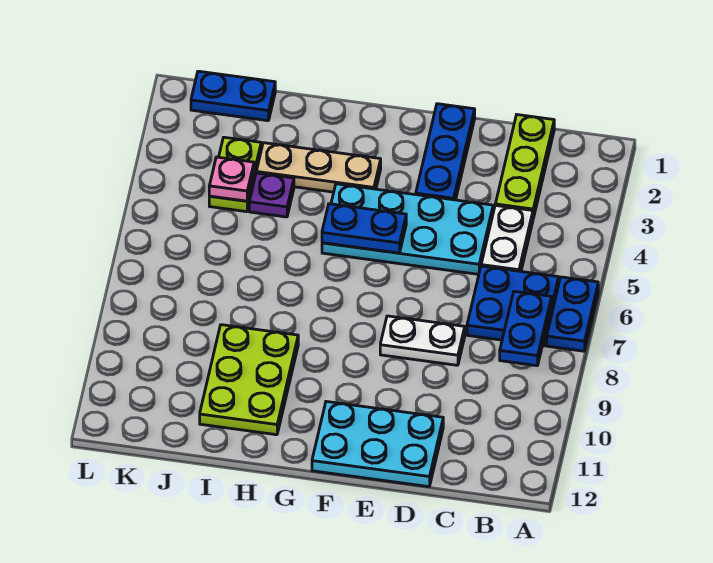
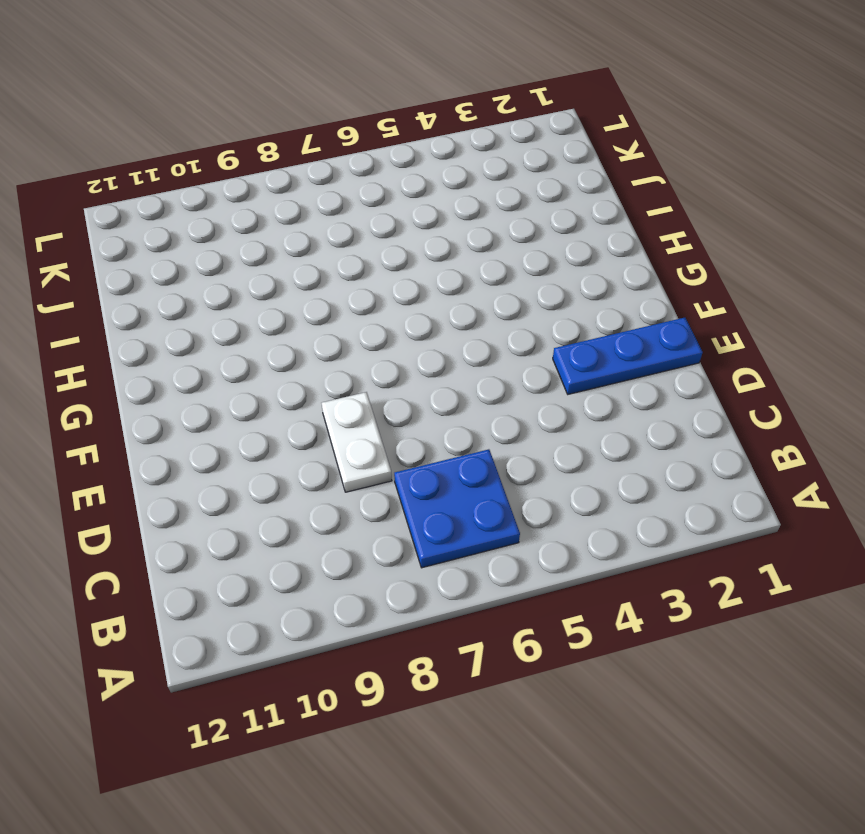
none -> blue 1x2 plate [547,277,598,351]
none -> lime 1x3 plate [495,115,554,218]
none -> white 1x2 plate [481,205,533,271]

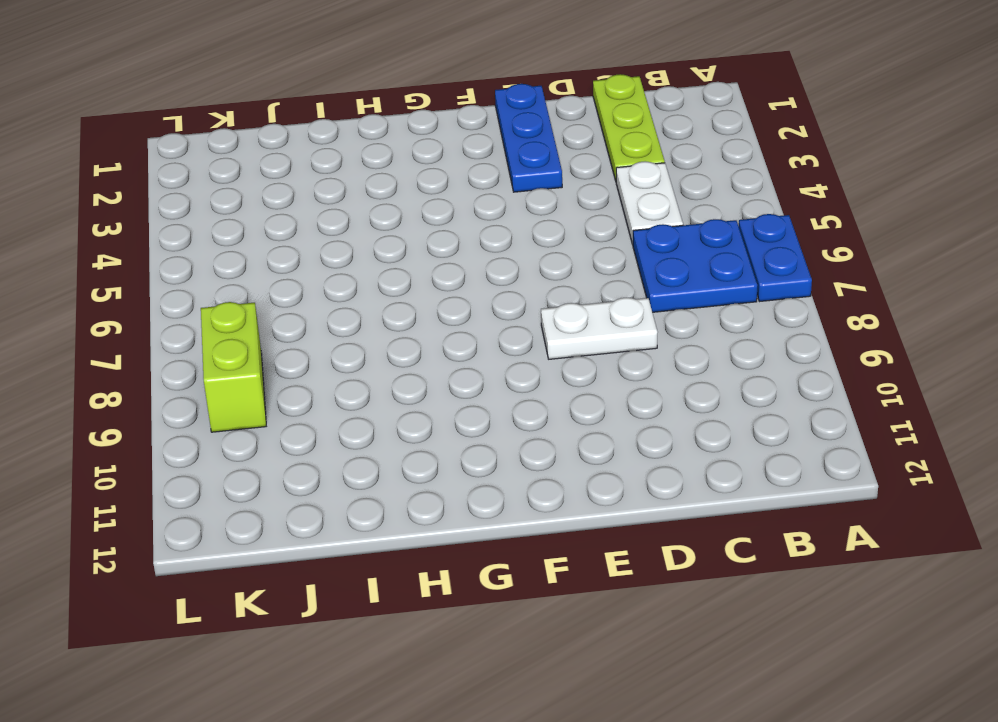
lime 1x2 brick [201,302,266,432] -> none
none -> cyan 2x4 plate [322,184,493,274]
none -> cyan 2x3 plate [312,402,443,487]
none -> tan 1x3 plate [256,143,381,192]

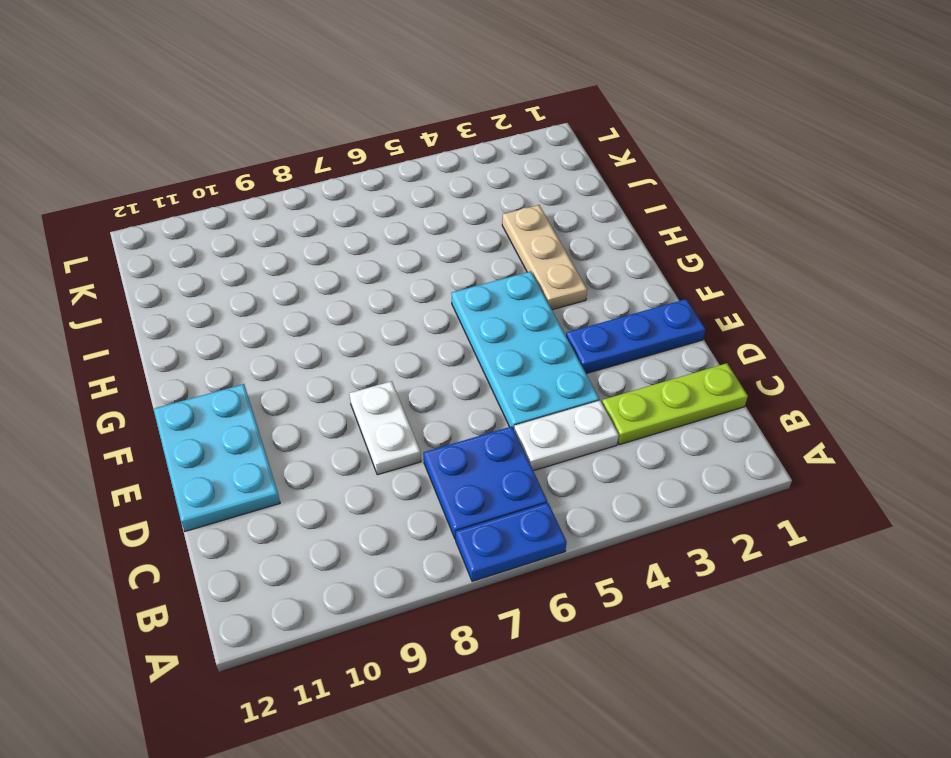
none -> lime 2x3 plate [200,325,298,435]
none -> purple 1x1 plate [249,173,294,217]
none -> blue 1x2 plate [191,71,275,121]

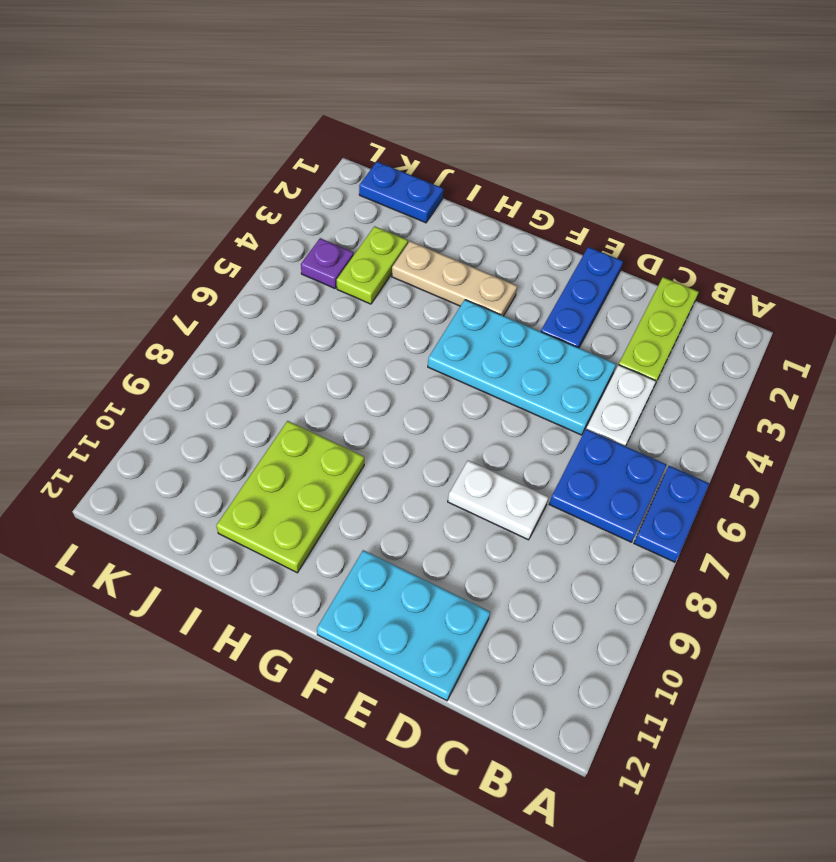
purple 1x1 plate [301,238,354,288] -> purple 1x1 plate moved to [249,173,294,217]
none -> blue 1x2 plate [500,291,552,366]
none -> blue 1x2 plate [322,204,406,253]
none -> pink 1x1 plate [209,157,254,201]

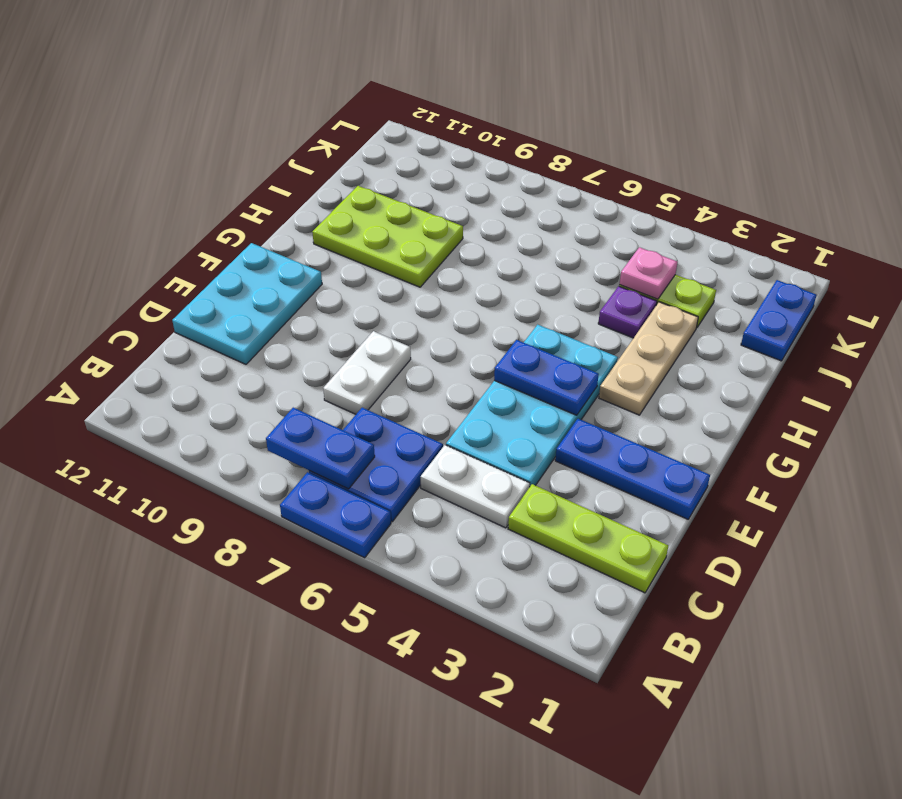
blue 1x2 plate [494,340,599,415] -> blue 1x2 plate turned to [322,204,406,253]

